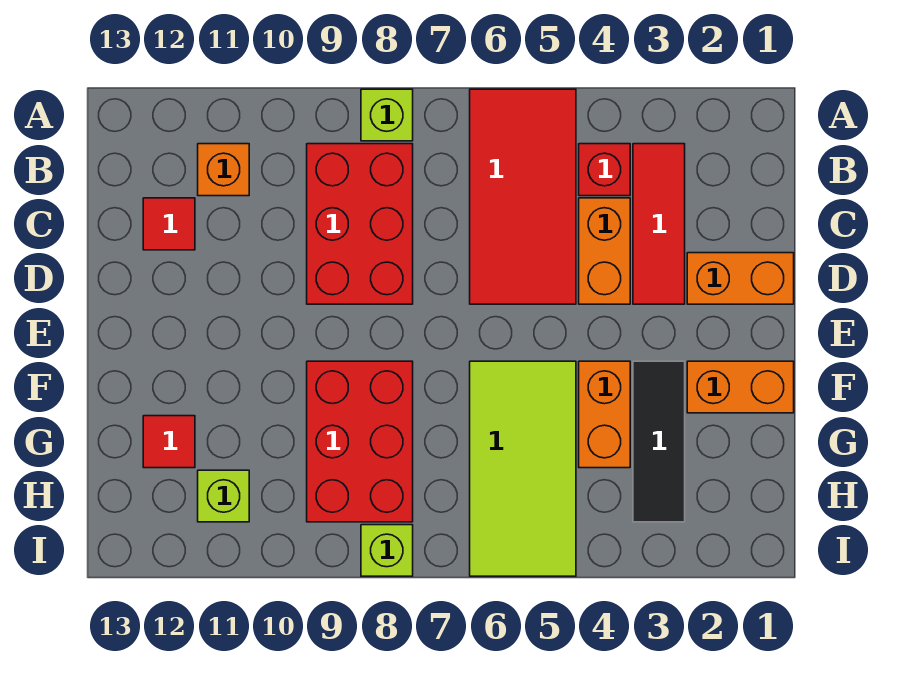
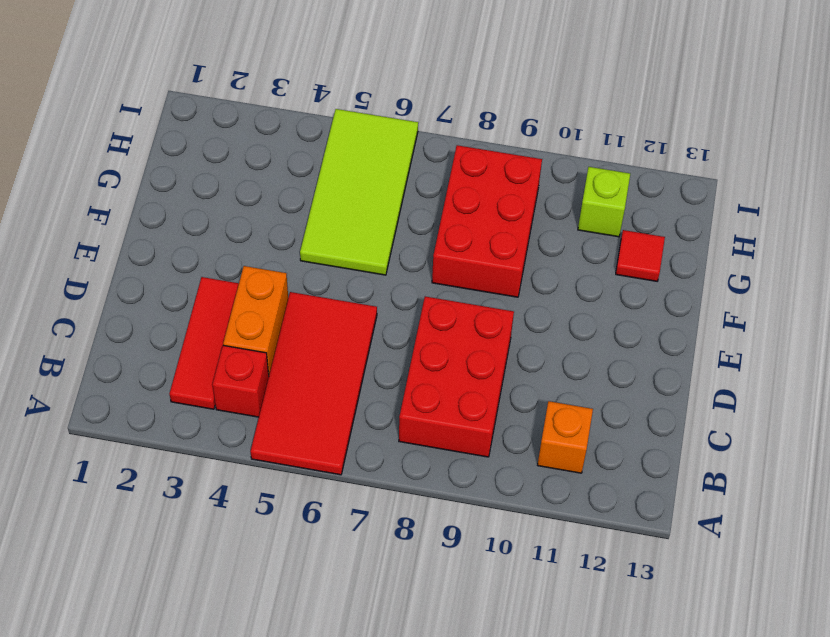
none -> lime 1x1 brick [361,89,413,141]
none -> red 1x1 tile [143,198,195,250]
none -> orange 1x2 brick [687,253,794,304]

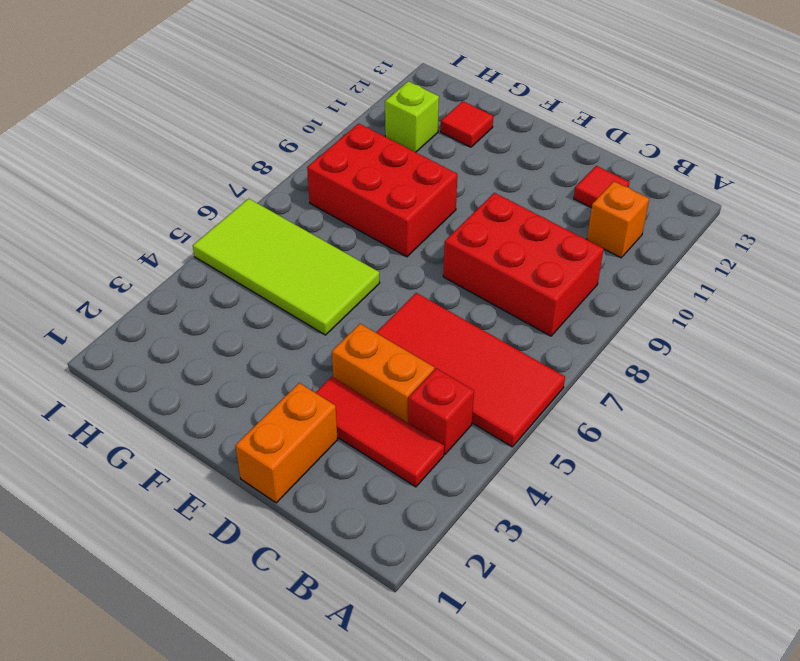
none -> lime 1x1 brick [361,89,413,141]
none -> orange 1x2 brick [687,361,794,413]
none -> black 1x3 tile [633,361,685,522]

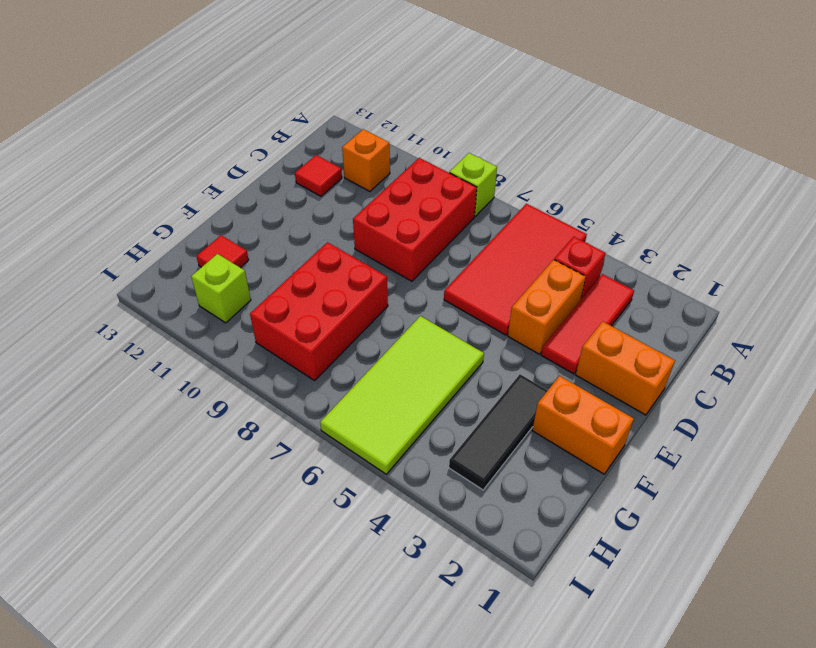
none -> orange 1x2 brick [579,361,630,468]
none -> lime 1x1 brick [361,525,413,576]

